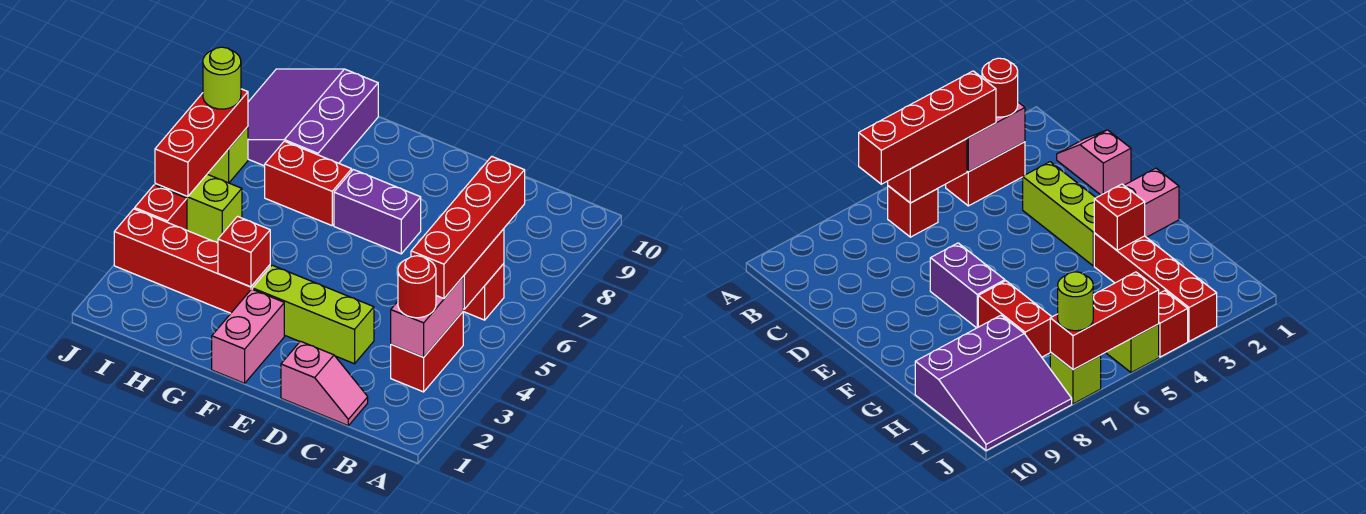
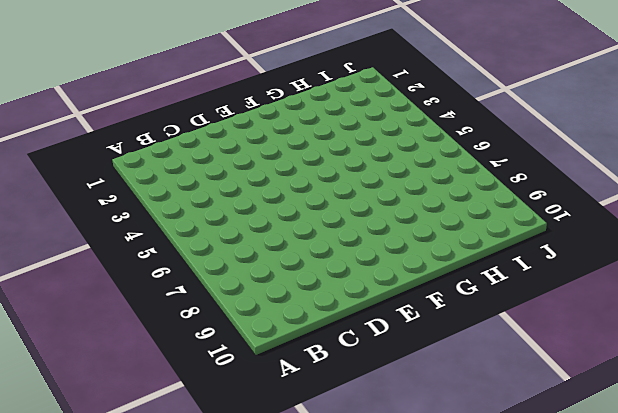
none -> red 1x2 brick [391,312,463,392]
none -> red 1x1 brick [463,264,504,320]
none -> pink 1x2 slope [281,341,368,425]

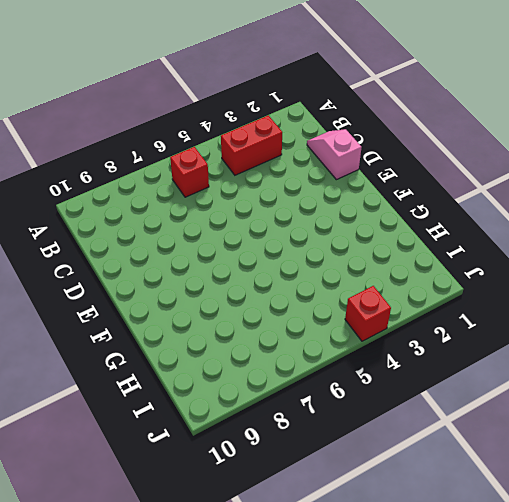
none -> lime 1x3 brick [253,265,374,364]
none -> purple 1x2 brick [334,170,421,254]
none -> pink 1x2 brick [212,289,284,383]

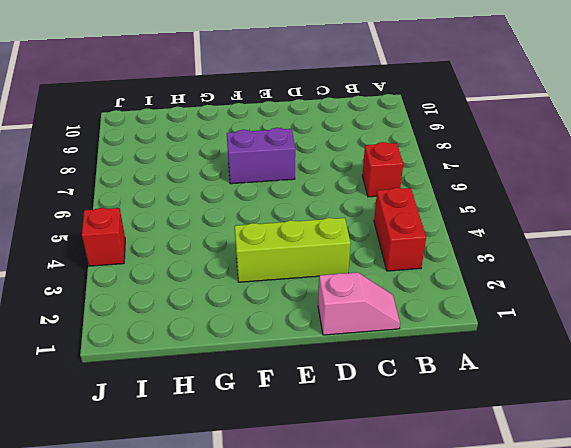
none -> pink 1x2 brick [212,289,284,383]
none -> red 1x4 brick [114,209,270,313]
none -> red 1x2 brick [265,141,352,226]

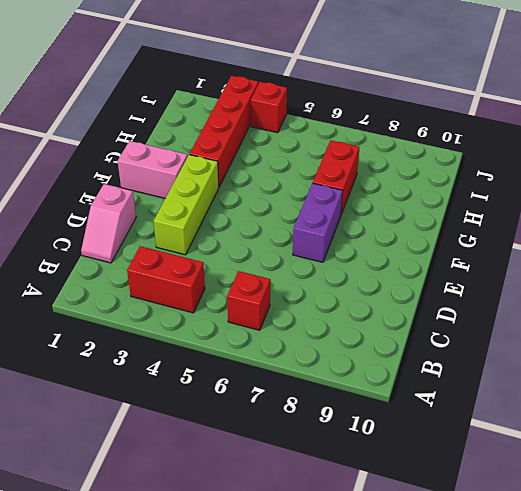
none -> purple 3x3 slope [248,69,378,166]
none -> lime 1x2 brick [155,174,242,243]
none -> lime 1x1 brick [208,127,248,183]

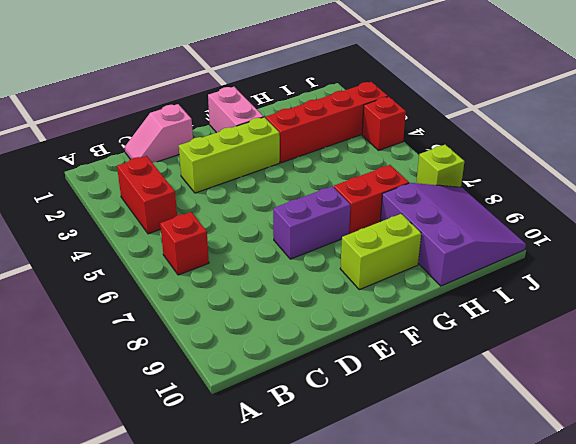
lime 1x2 brick [340,214,421,290] -> lime 1x2 brick moved to [155,174,242,243]
none -> pink 1x2 brick [391,277,463,357]
none -> red 1x2 brick [463,229,504,309]
none -> red 1x1 brick [218,216,270,287]

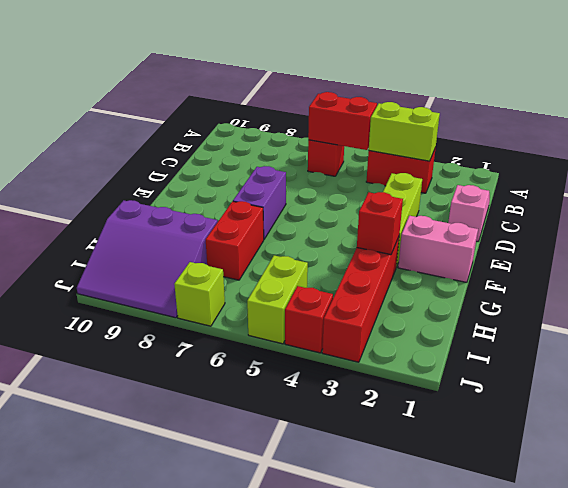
lime 1x2 brick [369,102,440,161] -> pink 1x2 brick [391,277,463,357]
none -> red 1x3 brick [155,89,248,197]
none -> red 1x1 round brick [398,256,436,318]
none -> red 1x4 brick [411,156,525,298]

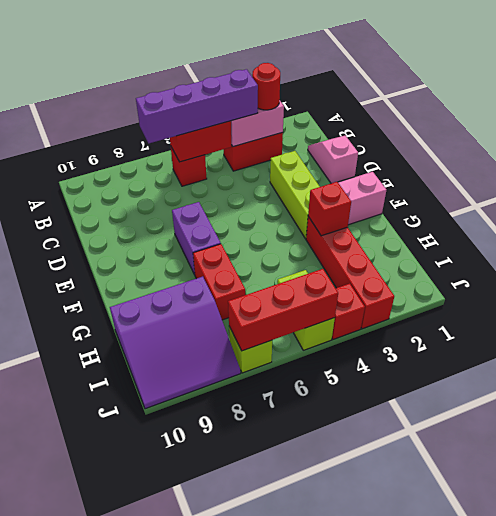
purple 1x4 brick [136,69,258,143] -> red 1x4 brick [411,156,525,298]
none -> lime 1x1 round brick [203,47,241,109]

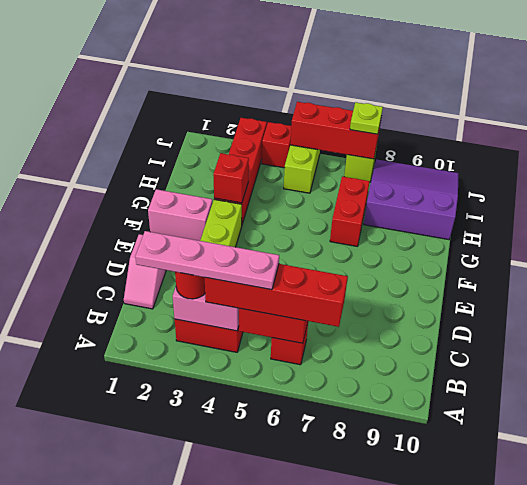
pink 1x4 plate [135,231,279,290] -> none
lime 1x1 plate [350,102,383,134] -> lime 1x1 round brick [203,47,241,109]
none -> purple 1x2 brick [334,170,421,254]

